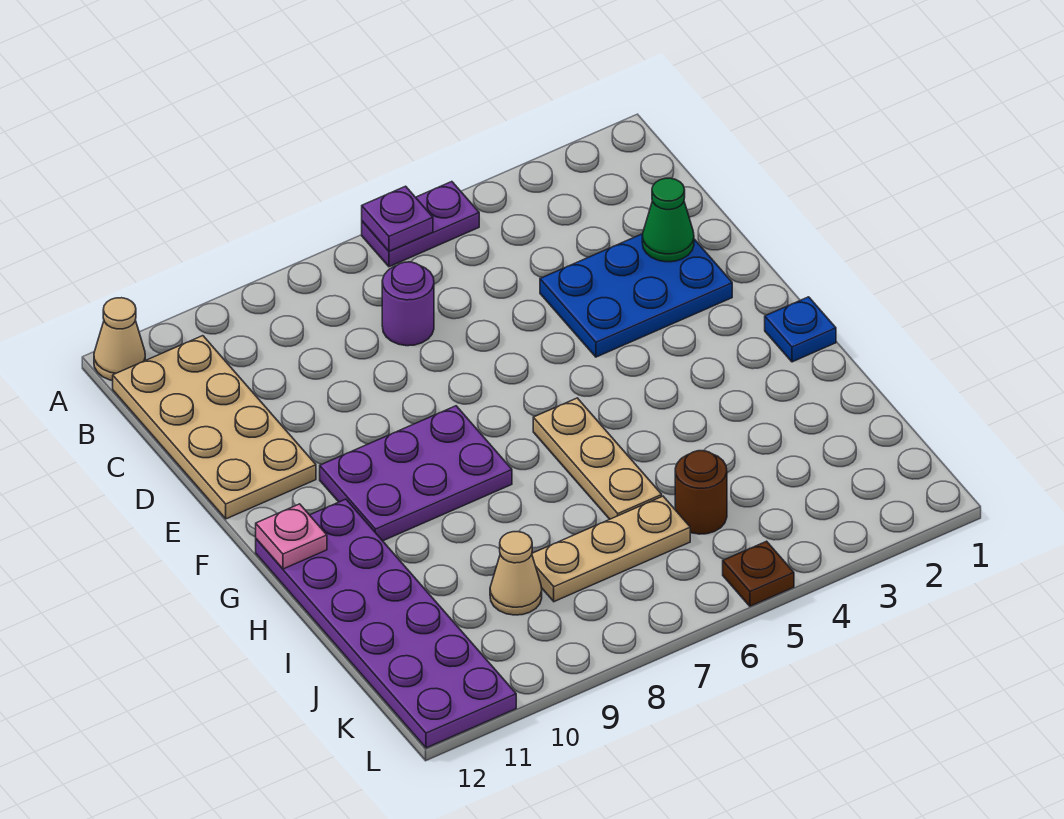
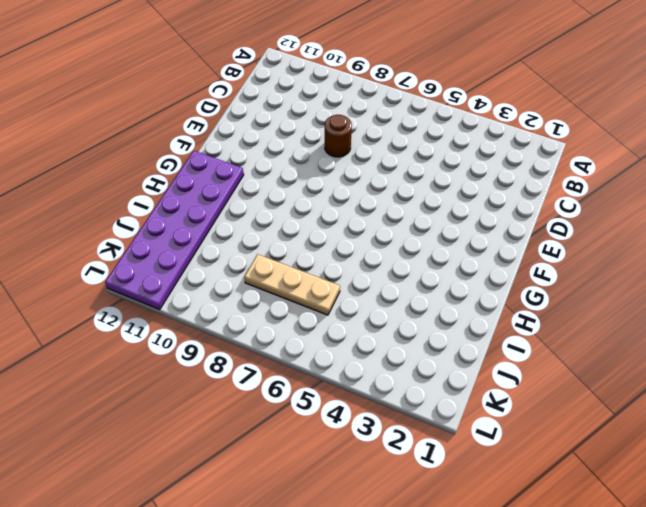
brown 1x1 round brick [325,115,352,157] -> brown 1x1 round brick moved to [675,451,727,534]
none -> purple 1x2 plate [362,182,479,267]
none -> tan 1x1 cone [94,298,145,380]
none -> tan 2x4 plate [113,336,316,519]

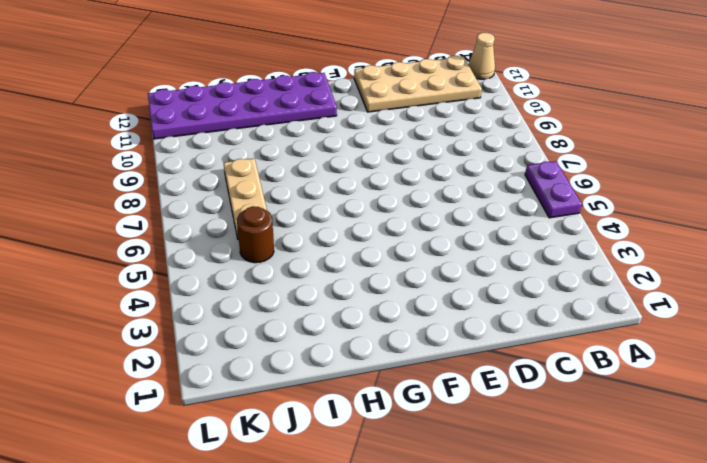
none -> purple 1x1 round brick [382,262,434,346]
none -> blue 2x3 plate [540,234,732,357]
none -> purple 2x3 plate [320,406,512,541]

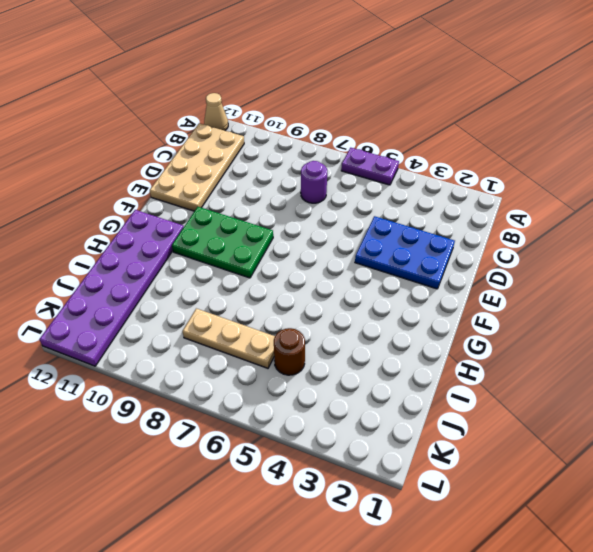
green 2x3 plate [172,207,273,278] -> purple 2x3 plate [320,406,512,541]
none -> blue 1x1 plate [765,297,836,362]
none -> tan 1x3 plate [533,398,662,519]
none -> tan 1x1 cone [490,532,542,615]

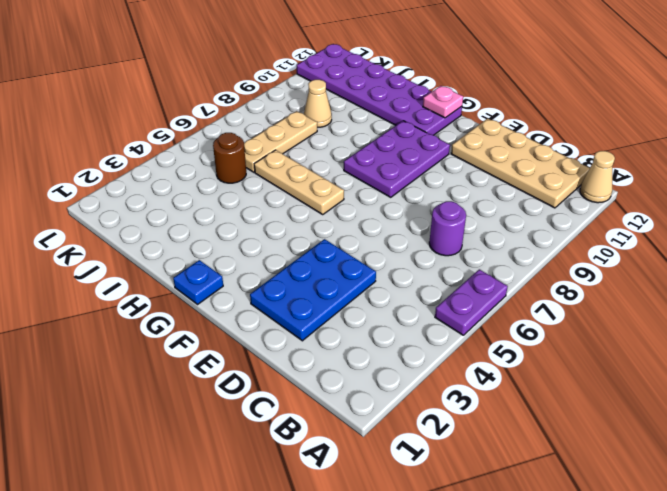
none -> brown 1x1 plate [723,541,794,606]
none -> purple 1x1 plate [362,186,433,251]
none -> green 1x1 cone [642,178,694,262]

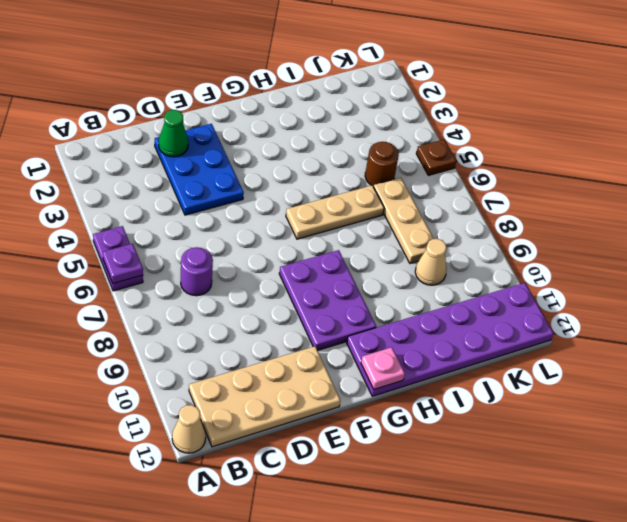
none -> blue 1x1 plate [765,297,836,362]

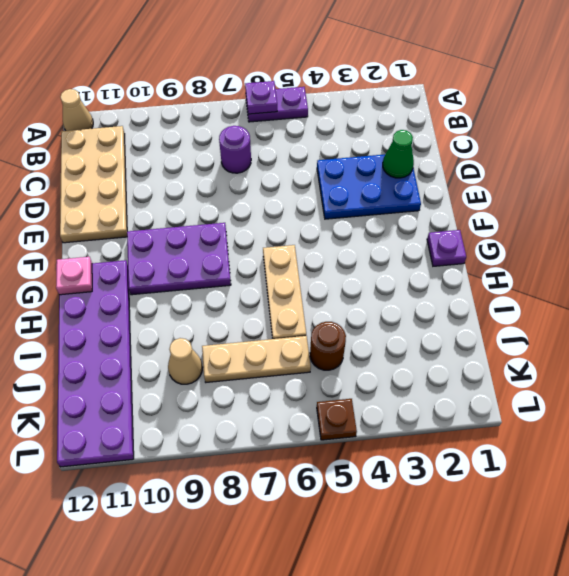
purple 1x1 plate [427,230,466,266] -> blue 1x1 plate [765,297,836,362]

